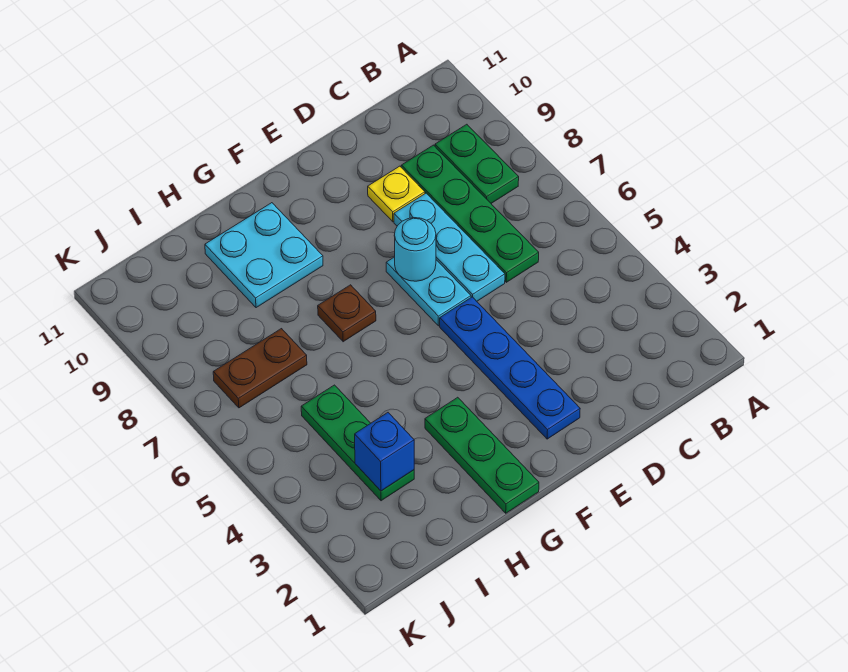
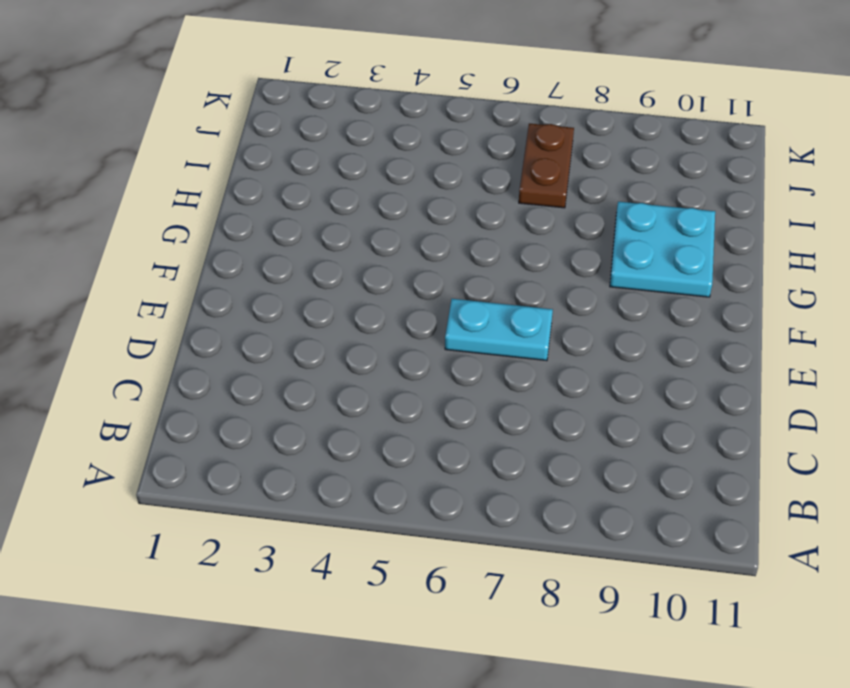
none -> green 1x2 plate [435,124,519,203]
none -> green 1x4 plate [401,145,539,282]
none -> cyan 1x3 plate [394,193,505,301]

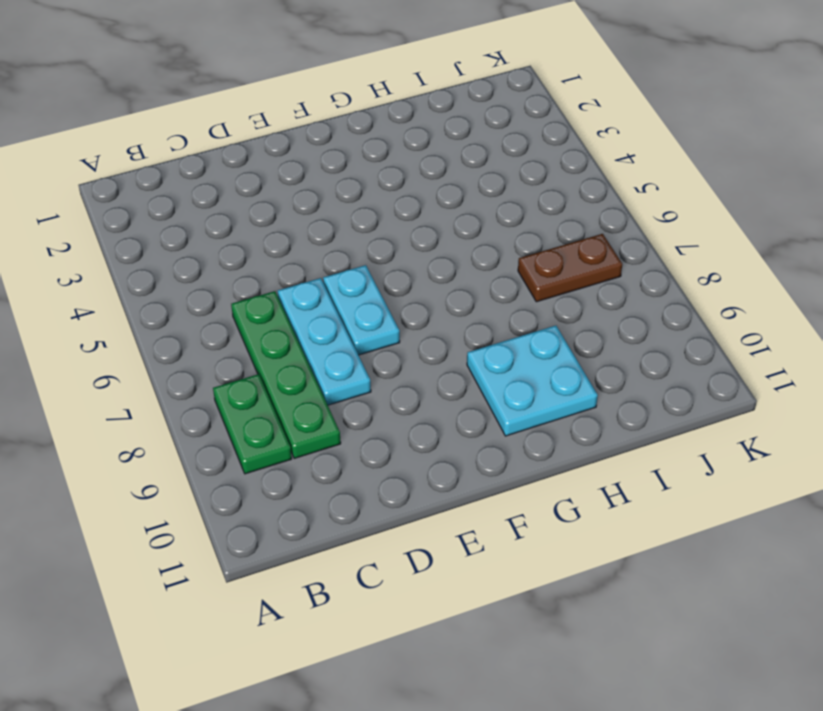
none -> yellow 1x1 plate [368,166,425,222]
none -> blue 1x4 plate [440,297,580,439]
none -> green 1x3 plate [425,397,539,513]

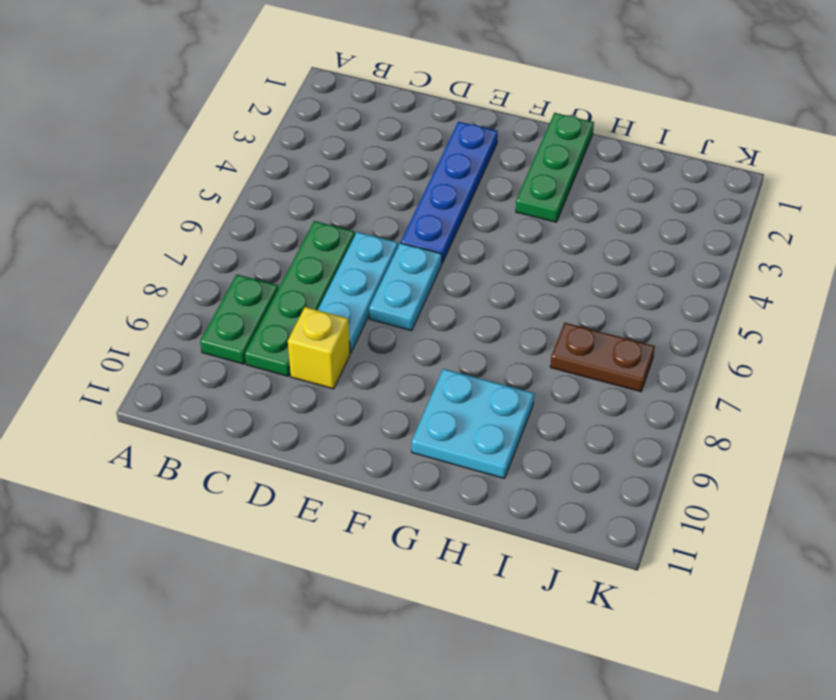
yellow 1x1 brick [288,307,350,389] -> yellow 1x1 plate [368,166,425,222]
none -> brown 1x1 plate [318,285,376,342]
none -> green 1x3 plate [301,385,414,501]
none -> cyan 1x1 round brick [394,218,436,281]

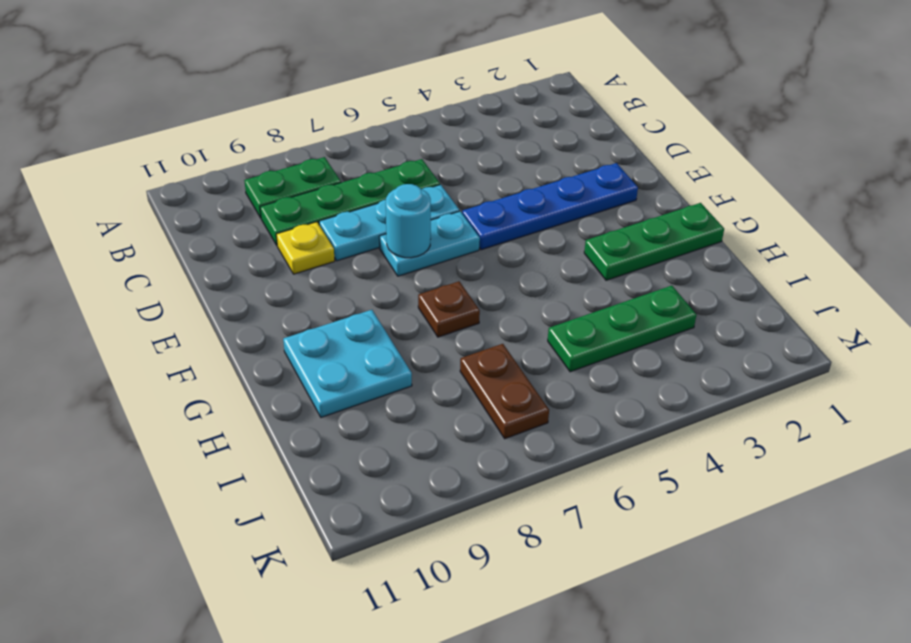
none -> blue 1x1 brick [355,413,414,491]

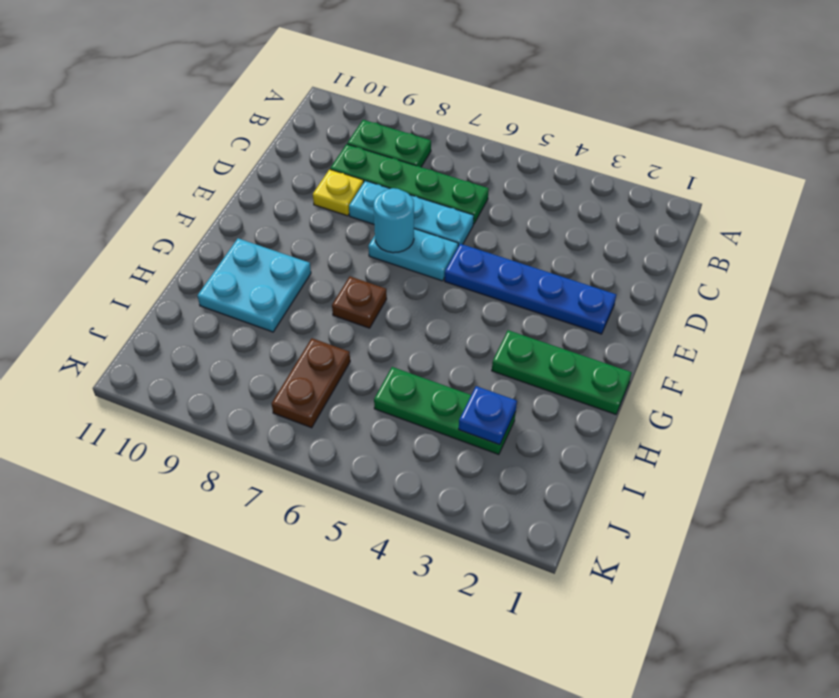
blue 1x1 plate [459,386,517,445] -> blue 1x1 brick [355,413,414,491]

